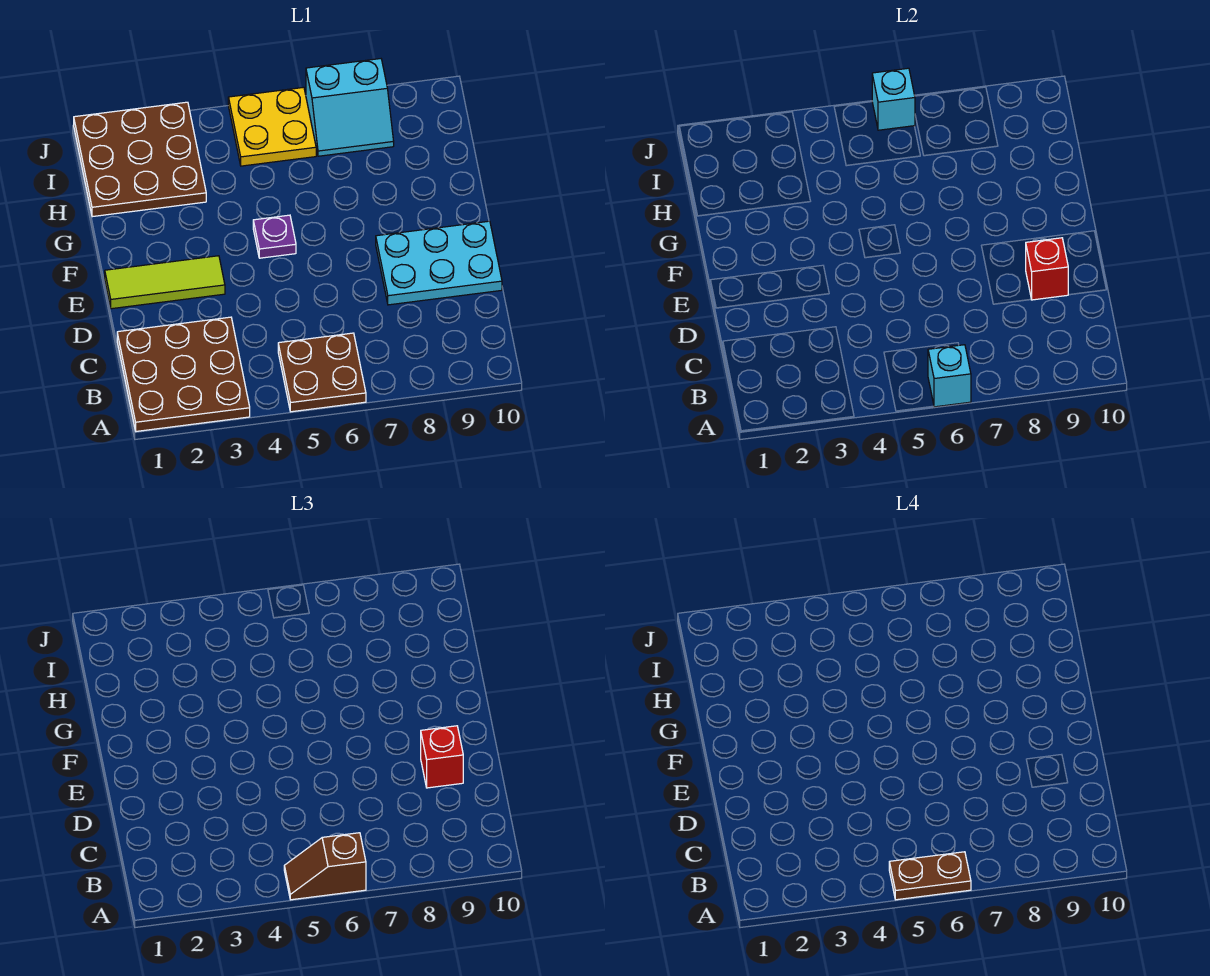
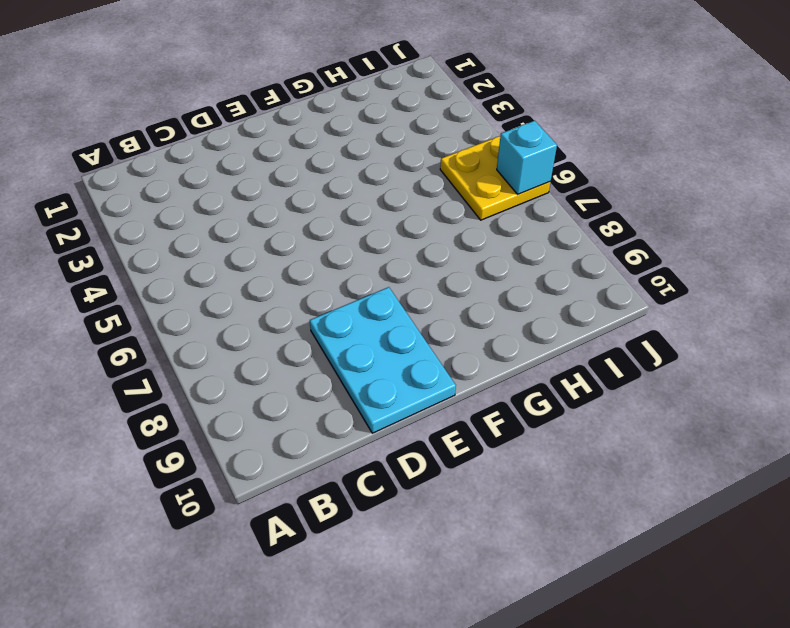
none -> brown 3x3 plate [117,317,250,431]
none -> brown 2x2 plate [278,333,366,412]
none -> lime 1x3 tile [105,256,225,309]

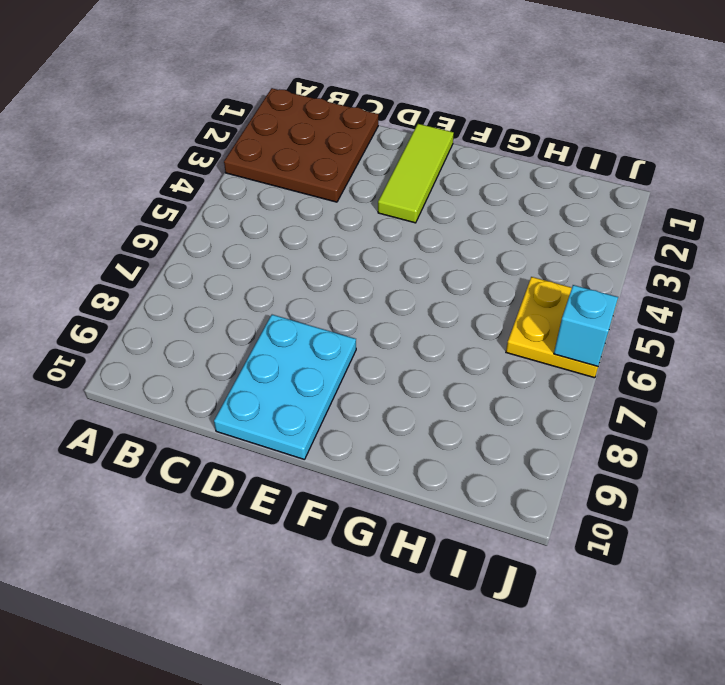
none -> brown 2x2 plate [278,333,366,412]
none -> purple 1x1 plate [253,215,296,258]
none -> brown 3x3 plate [74,102,206,217]

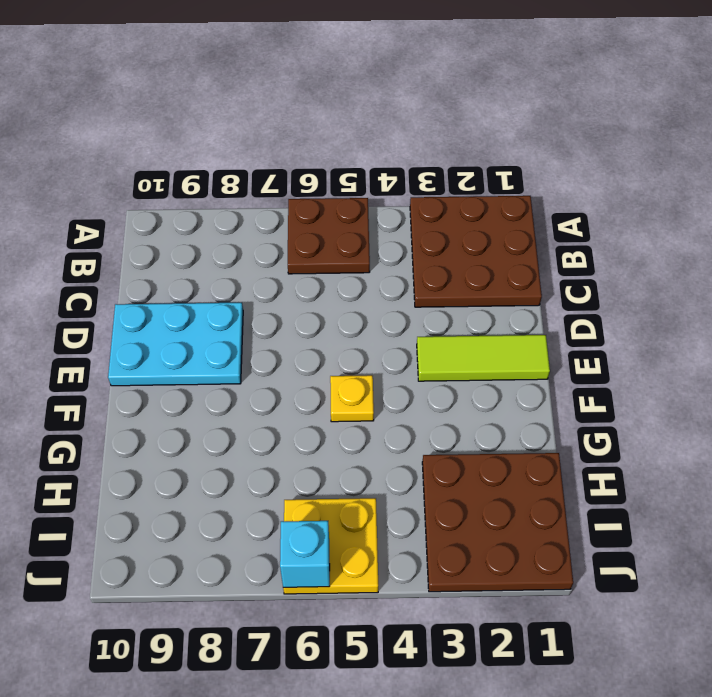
yellow 1x1 plate [330,375,374,422] -> purple 1x1 plate [253,215,296,258]
none -> cyan 2x2 slope [306,59,394,156]
none -> cyan 1x1 brick [928,345,971,407]
none -> red 1x1 brick [1026,238,1068,300]

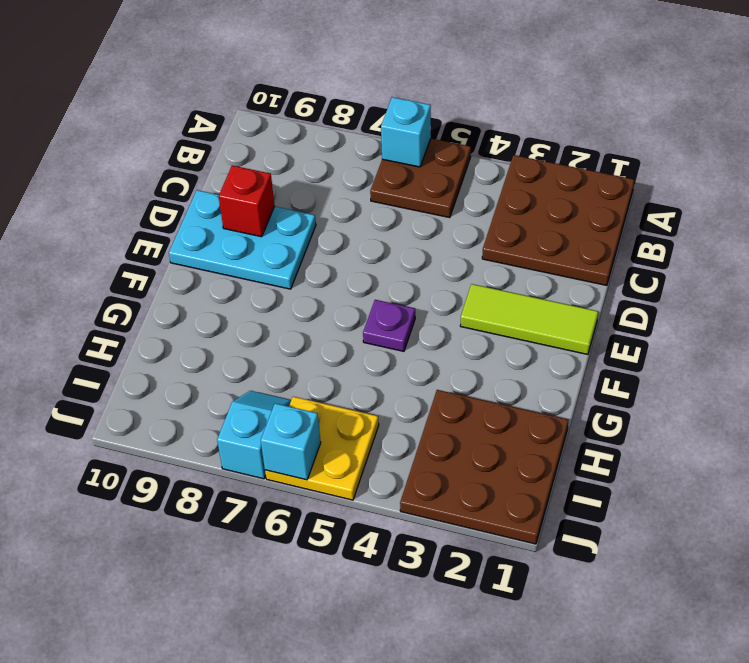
cyan 1x2 slope [217,391,291,479] -> cyan 2x2 slope [306,59,394,156]
none -> brown 1x2 slope [284,833,366,900]
none -> red 1x1 brick [421,726,463,788]
none -> brown 1x2 plate [889,852,971,900]

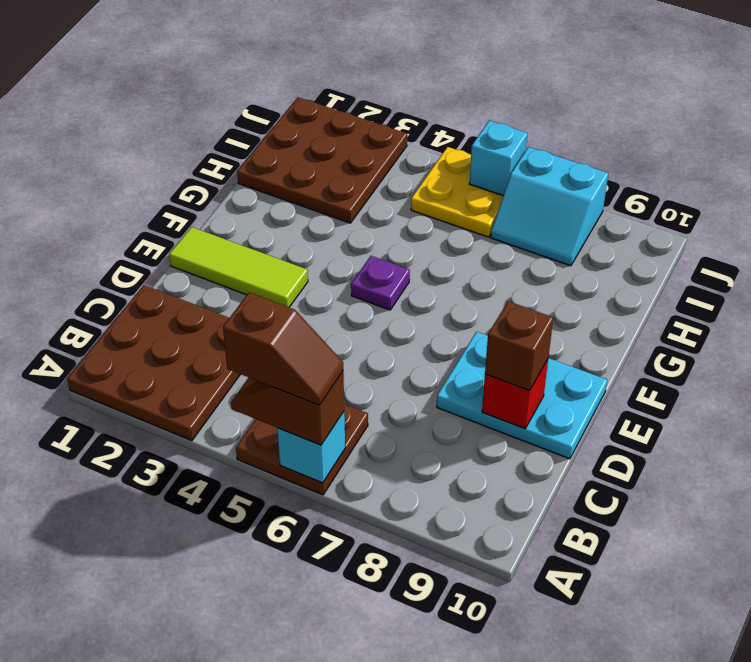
brown 1x2 slope [223,293,343,405] -> brown 1x2 plate [889,852,971,900]
brown 1x1 brick [485,301,553,391] -> red 1x1 brick [421,726,463,788]

